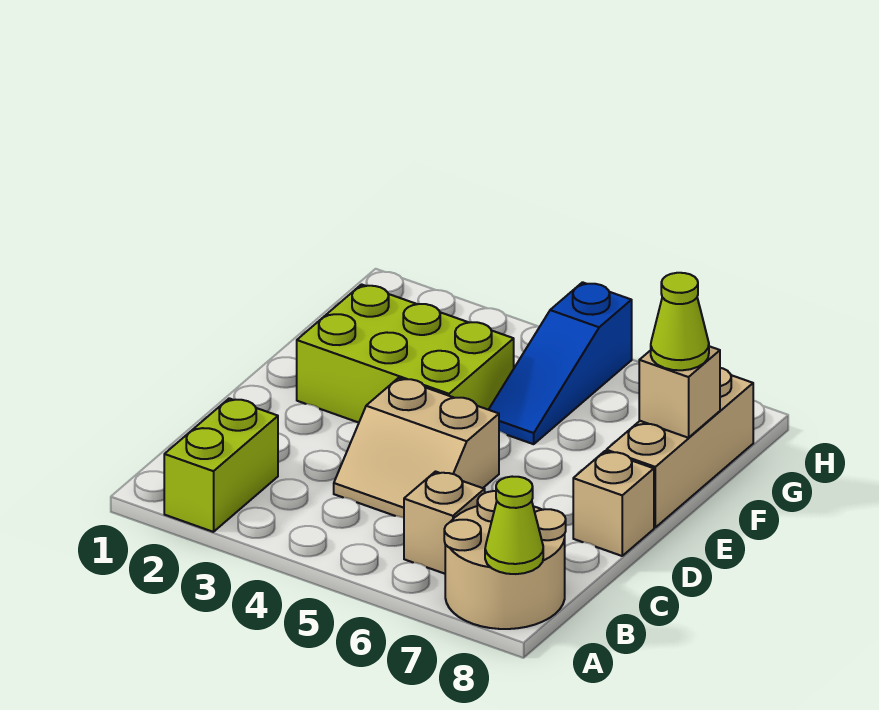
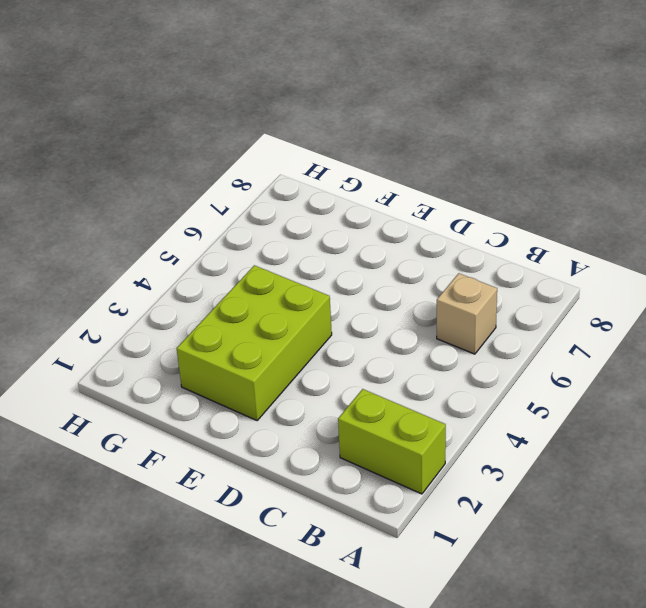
none -> tan 2x2 round brick [444,491,566,629]
none -> tan 2x2 slope [334,378,499,518]

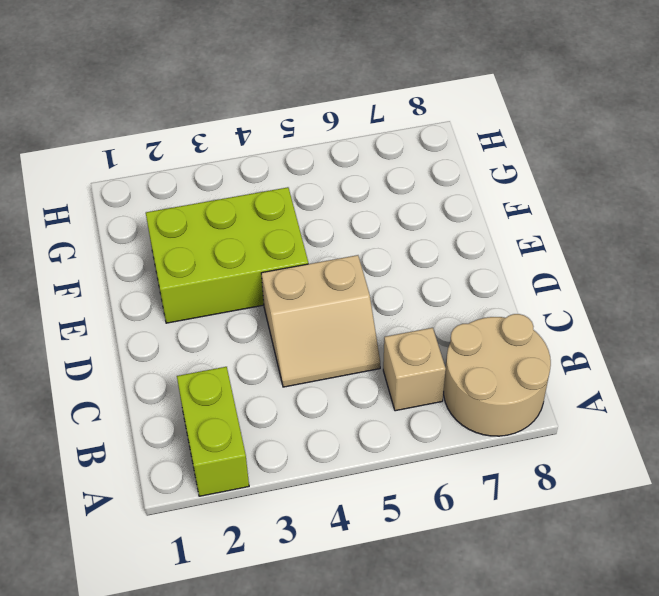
none -> tan 1x1 brick [573,451,654,556]
none -> tan 1x3 brick [606,368,753,527]

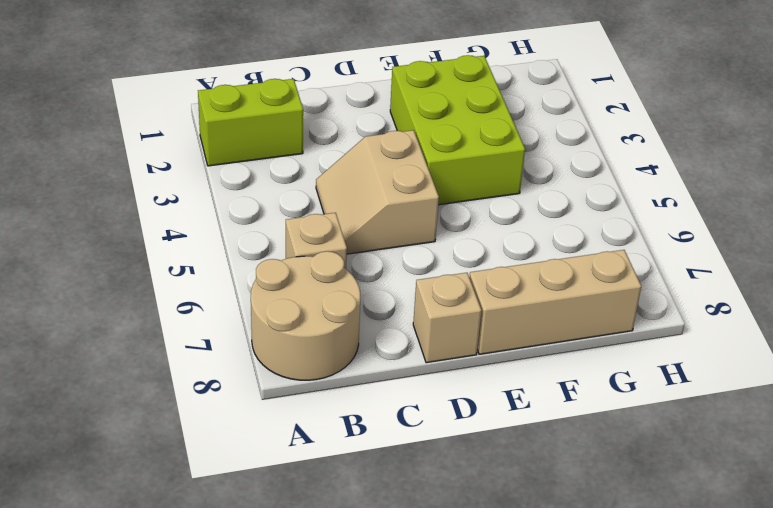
none -> blue 1x3 slope [489,282,632,444]
none -> lime 1x1 cone [485,477,543,574]

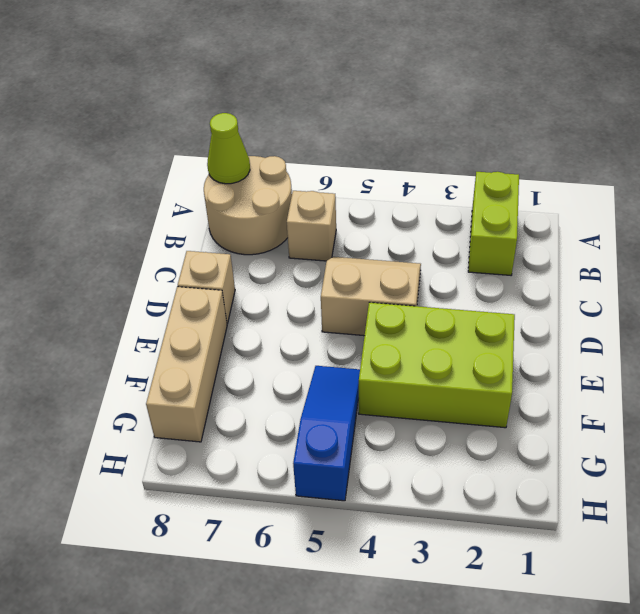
none -> tan 1x1 brick [639,346,720,438]
none -> lime 1x1 cone [651,273,709,370]

